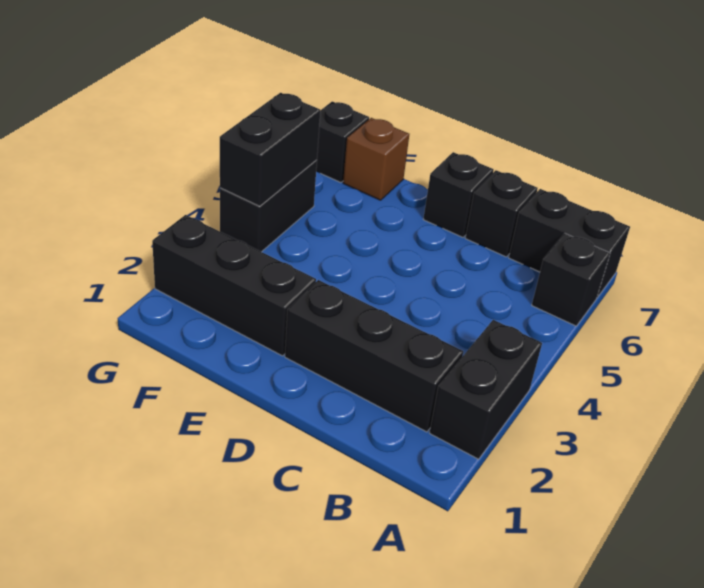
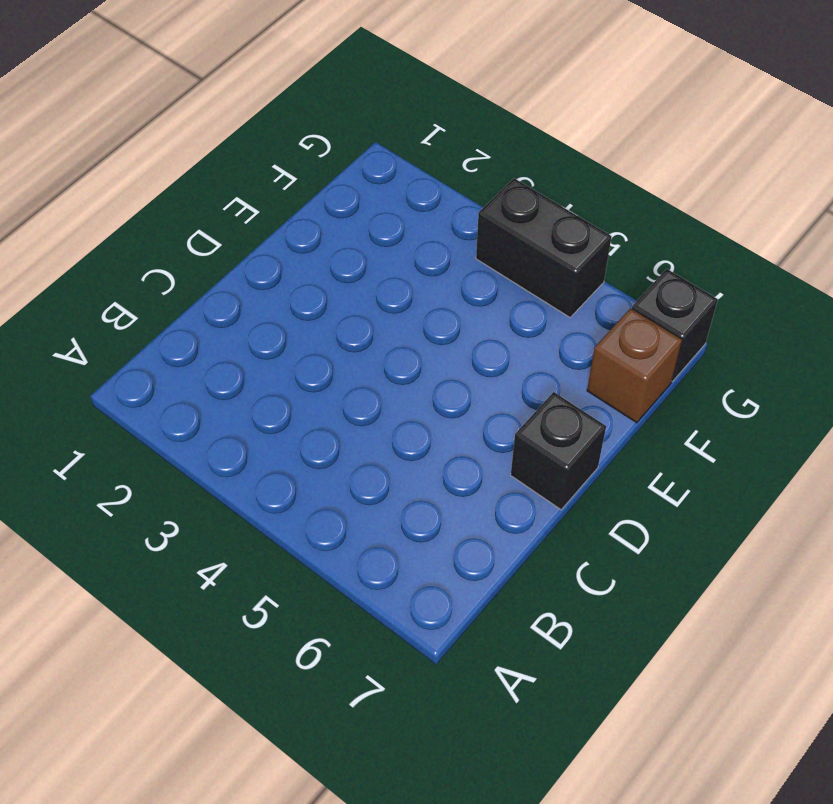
none -> black 1x2 brick [430,320,542,459]
none -> black 1x1 brick [532,233,610,326]

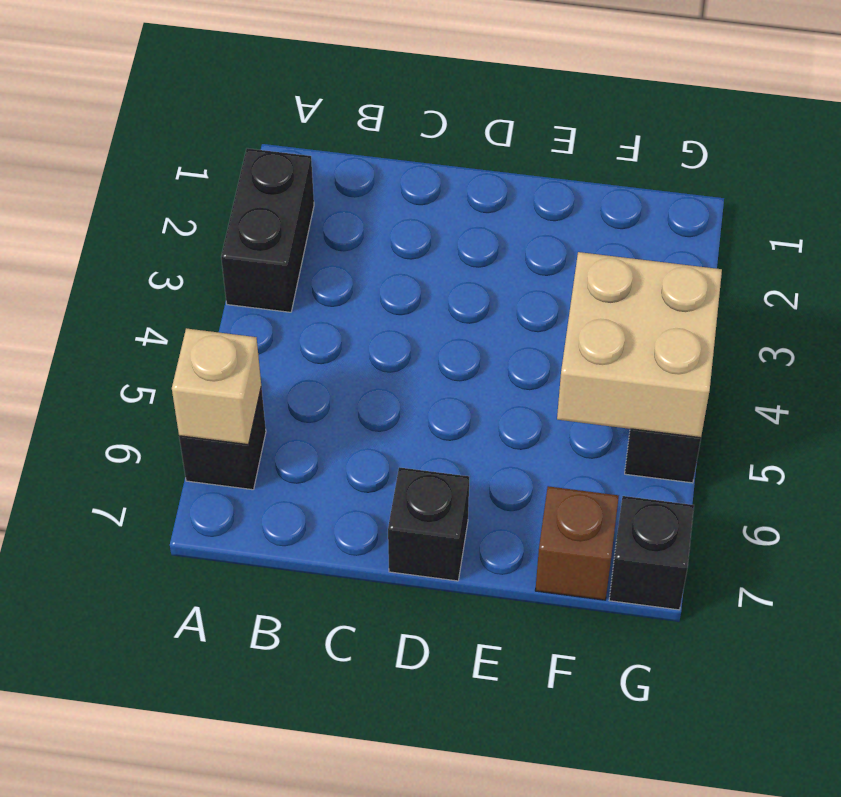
tan 1x1 brick [172,328,261,445] -> none
tan 2x2 brick [557,252,722,438] -> black 1x2 brick [220,93,320,206]
none -> black 1x2 brick [509,189,630,298]
none -> black 1x3 brick [285,280,463,432]

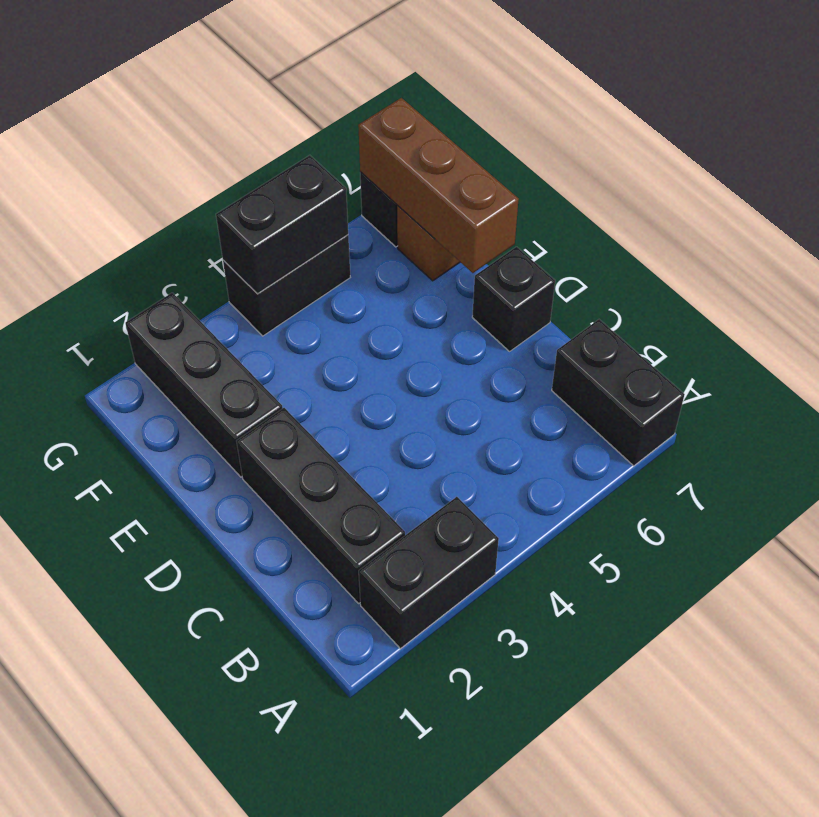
brown 1x3 brick [358,98,519,273] -> none
none -> black 1x1 brick [532,233,610,326]
none -> black 1x1 brick [465,170,538,257]

